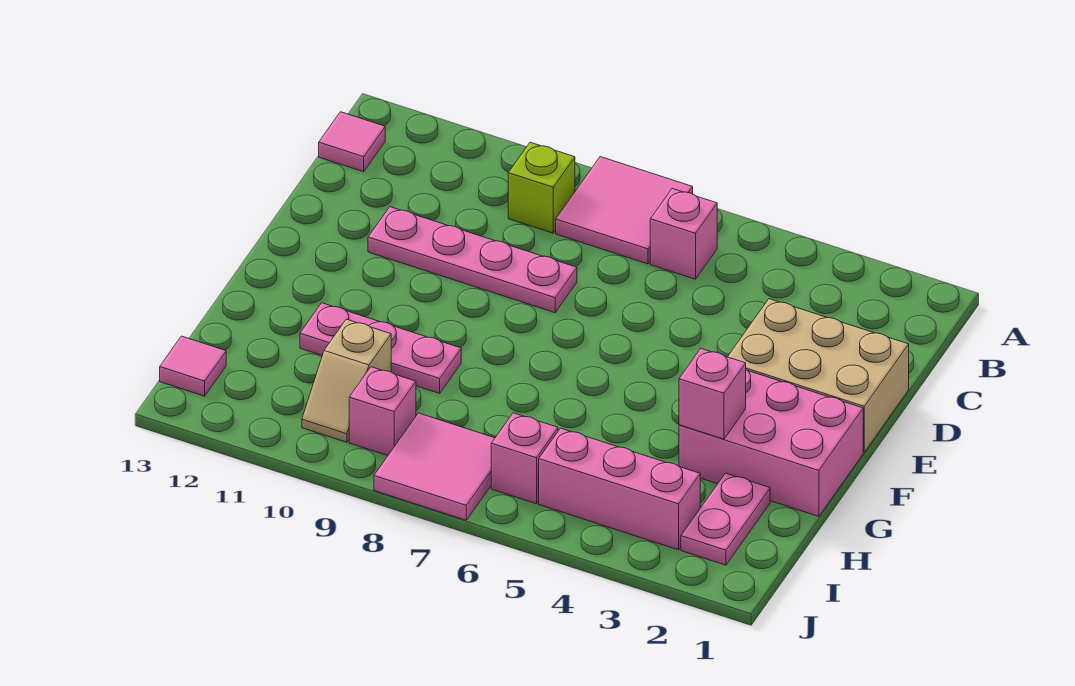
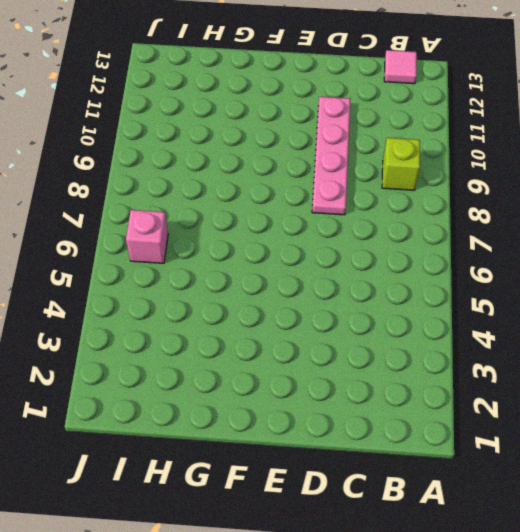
none -> pink 2x2 tile [556,157,693,264]
none -> pink 1x1 brick [650,188,717,279]
none -> tan 2x3 brick [728,299,909,452]

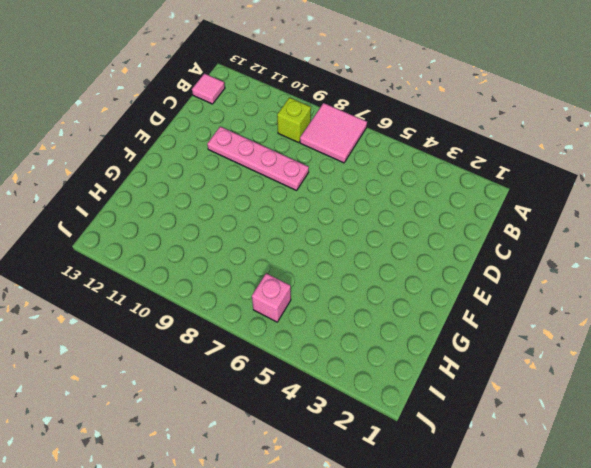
none -> pink 1x1 brick [650,188,717,279]
none -> tan 2x3 brick [728,299,909,452]
none -> pink 2x3 brick [679,370,863,516]

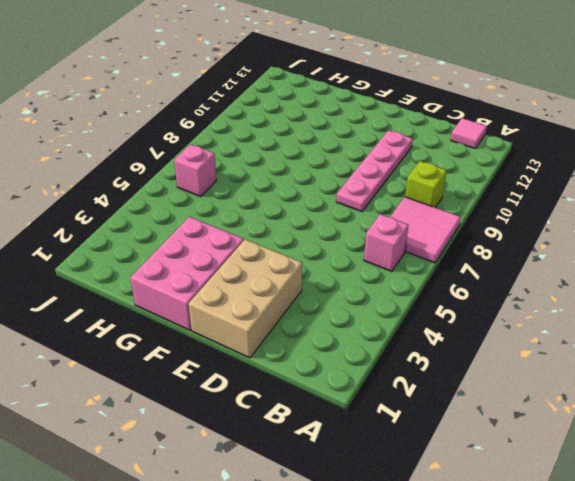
none -> pink 1x3 plate [300,303,461,393]
none -> pink 1x2 plate [681,473,770,565]
none -> tan 1x2 slope [302,319,391,442]

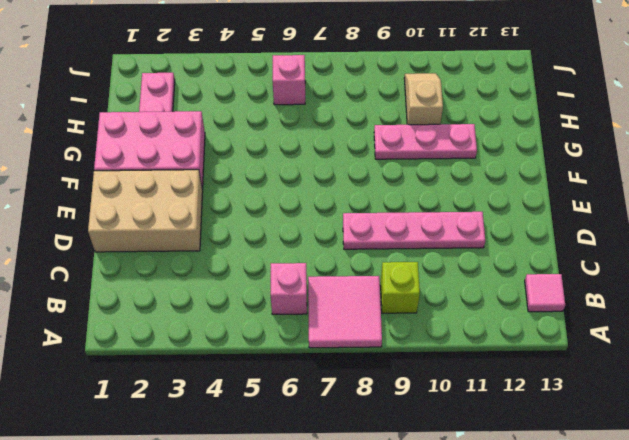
none -> pink 1x3 brick [539,428,700,550]
none -> pink 2x2 tile [374,413,495,520]
none -> pink 1x1 brick [349,367,416,456]

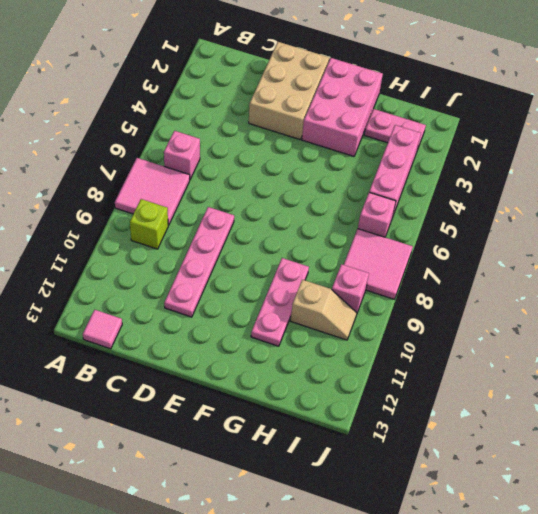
none -> pink 1x1 tile [160,336,226,396]
none -> pink 1x1 brick [679,349,746,439]

